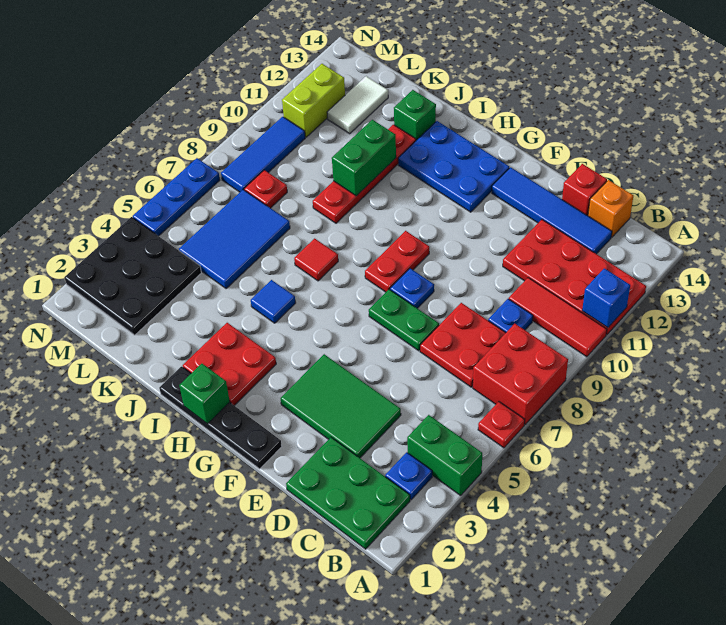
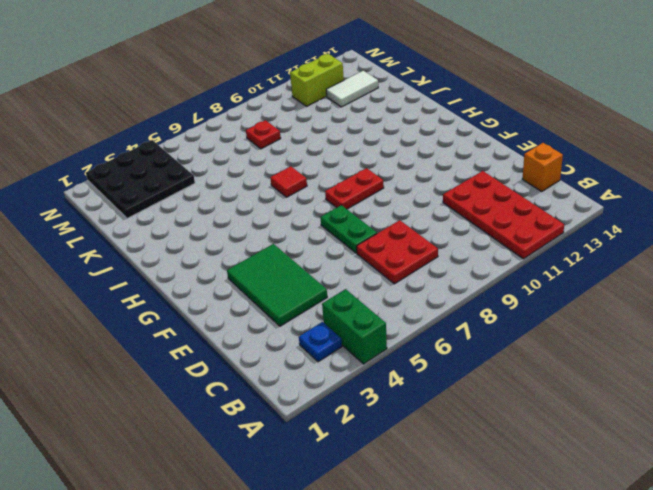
none -> red 1x1 plate [478,402,525,448]
none -> red 2x2 brick [473,324,568,424]
none -> red 1x3 tile [509,278,607,357]
none -> green 2x3 plate [286,437,410,549]

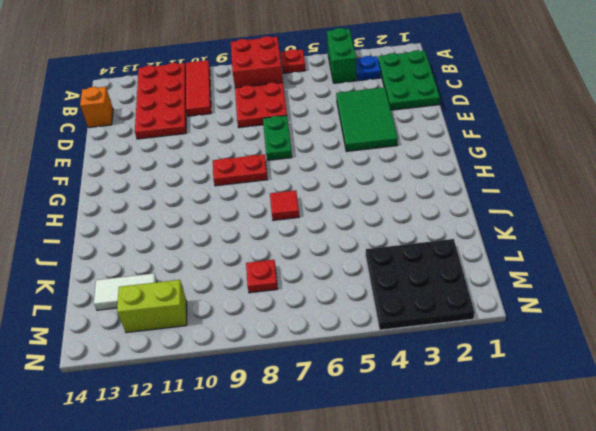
none -> blue 1x1 plate [488,299,533,332]
none -> blue 1x4 tile [492,167,612,254]
none -> red 1x1 brick [562,164,607,216]
none -> black 1x4 plate [159,367,282,469]

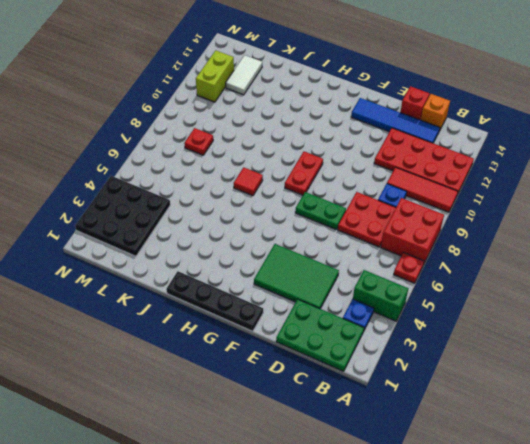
none -> blue 1x1 plate [390,268,434,308]
none -> blue 2x3 plate [398,121,509,212]
none -> red 2x2 plate [183,323,276,406]
none -> blue 1x1 tile [251,280,296,323]

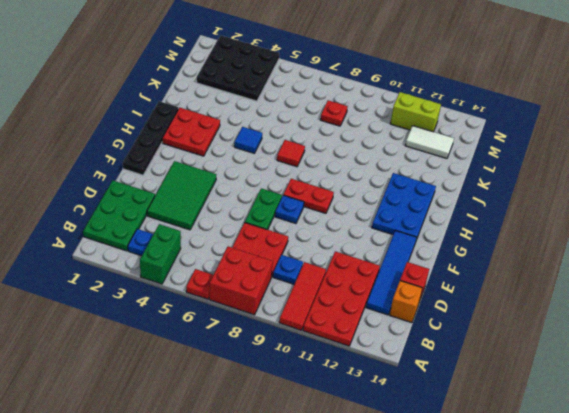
none -> red 1x4 plate [313,125,416,223]
none -> green 1x1 brick [394,90,436,140]
none -> blue 2x3 tile [179,190,290,288]
none -> blue 1x3 tile [221,117,305,192]

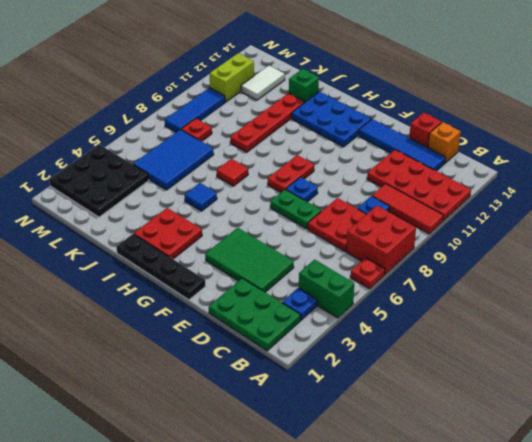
none -> blue 1x3 plate [133,158,220,236]
none -> blue 1x1 brick [582,268,630,328]
none -> green 1x1 brick [179,364,230,424]
none -> green 1x2 brick [332,120,396,196]

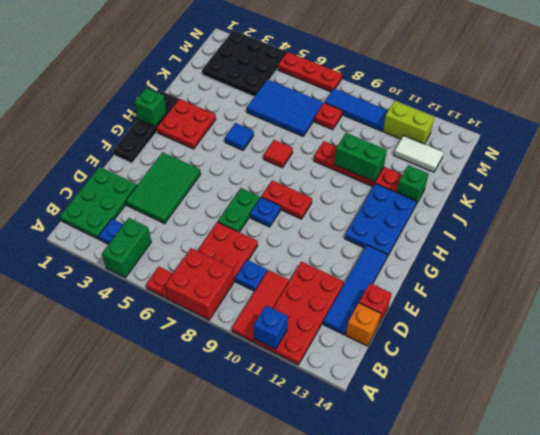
red 1x3 plate [278,52,342,92] -> blue 1x3 plate [133,158,220,236]

